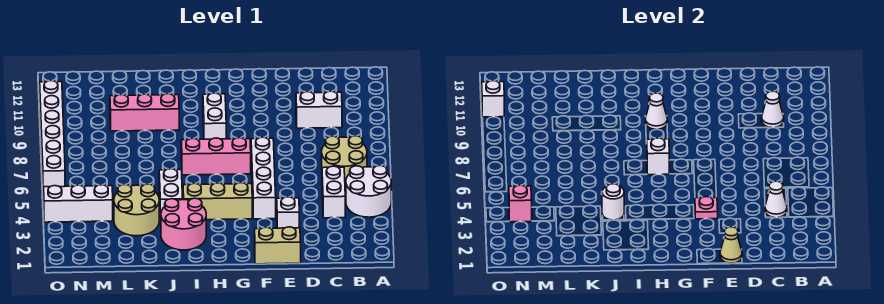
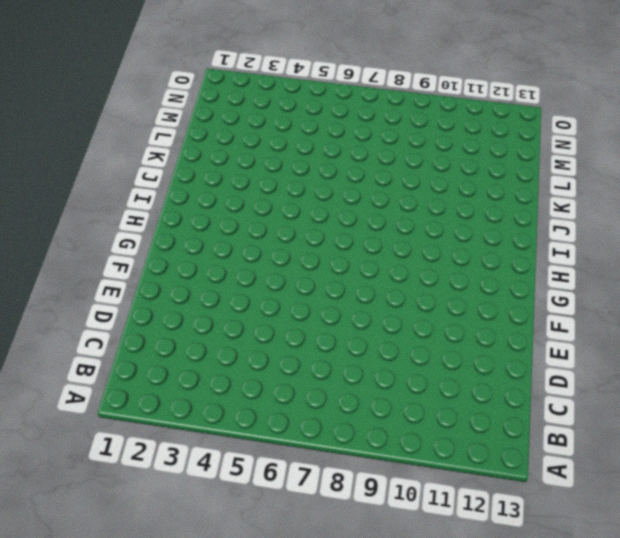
none -> white 2x2 round brick [346,166,391,217]
none -> tan 2x2 round brick [322,136,367,188]
none -> white 1x2 brick [322,166,345,218]

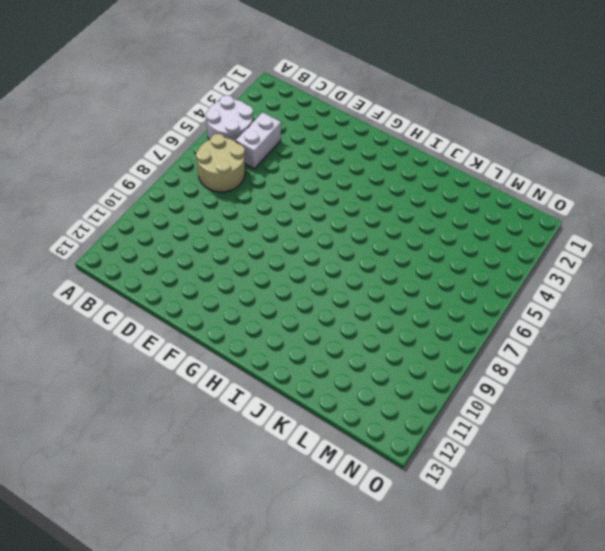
none -> white 1x2 brick [296,91,342,128]
none -> tan 1x2 brick [255,227,301,264]
none -> white 1x1 brick [277,197,299,228]

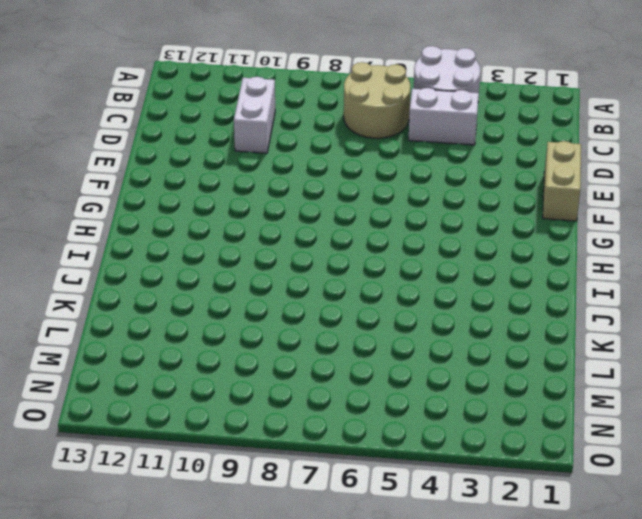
none -> white 1x1 brick [277,197,299,228]
none -> white 1x4 brick [251,137,276,219]
none -> tan 1x3 brick [183,183,252,220]

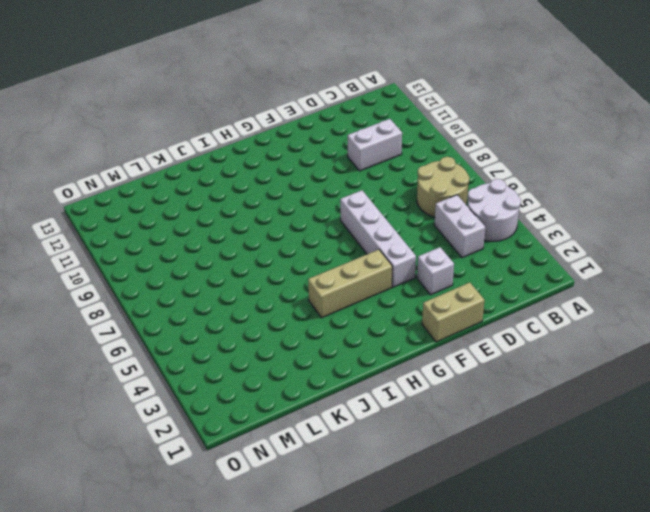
none -> pink 1x3 brick [181,138,251,175]
none -> white 1x2 brick [203,93,226,139]
none -> pink 2x2 round brick [161,198,206,250]

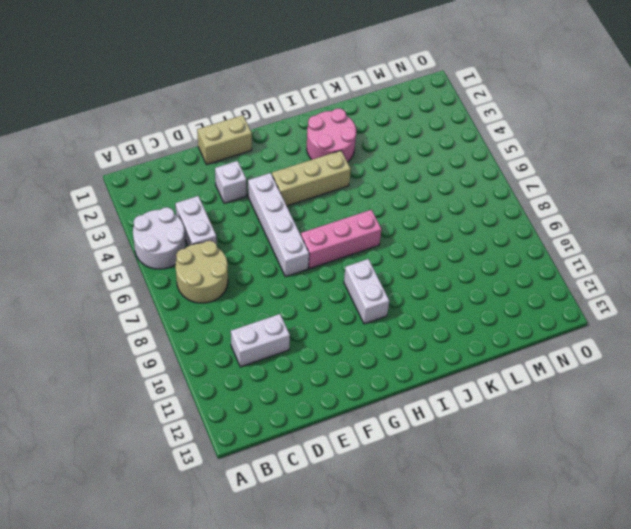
none -> white 1x2 brick [159,169,183,220]
none -> pink 1x3 brick [110,94,179,131]
none -> tan 2x2 round brick [114,184,159,236]

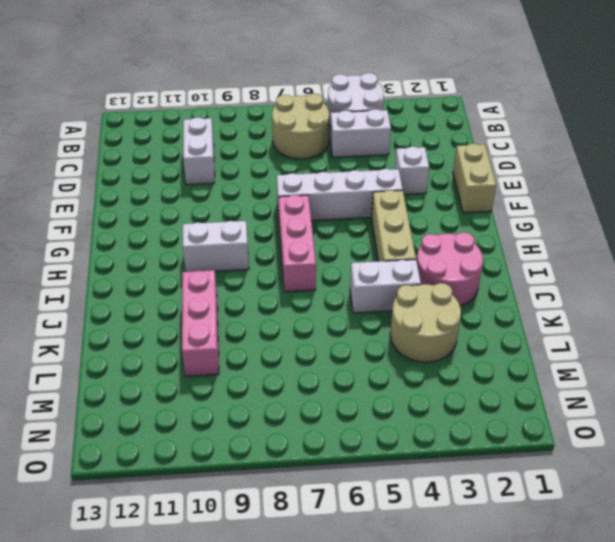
none -> white 1x3 brick [44,185,113,222]
none -> white 1x6 brick [40,81,65,192]
none -> white 1x1 cone [765,181,787,218]

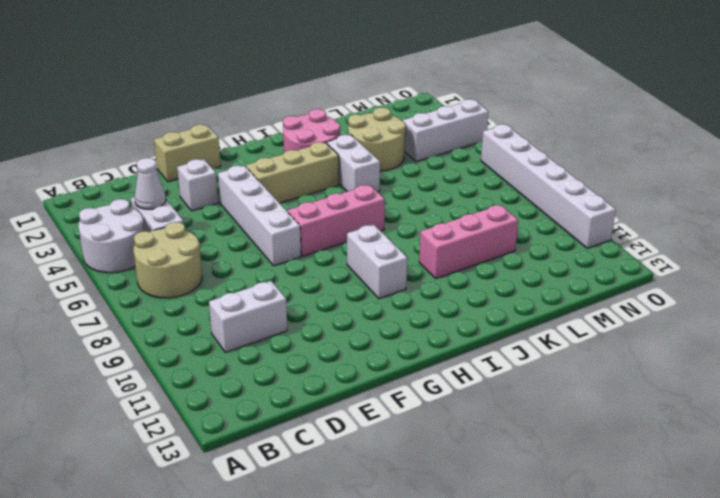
none -> white 1x1 cone [762,91,784,128]
none -> tan 1x1 cone [720,227,742,263]
none -> pink 1x1 plate [695,197,718,219]

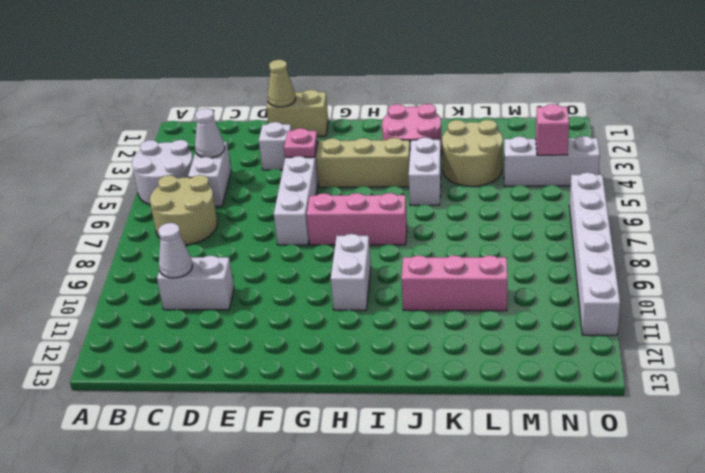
none -> white 1x1 brick [646,138,669,175]
none -> white 1x1 cone [645,93,667,129]
none -> white 1x1 round brick [602,184,624,220]

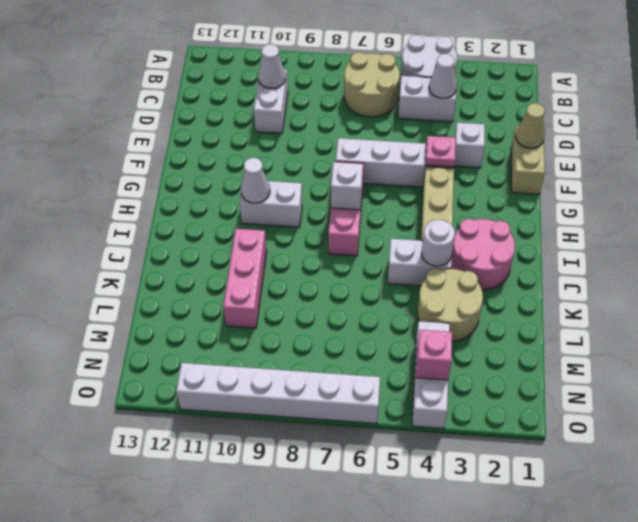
none -> white 1x1 brick [482,81,504,117]

